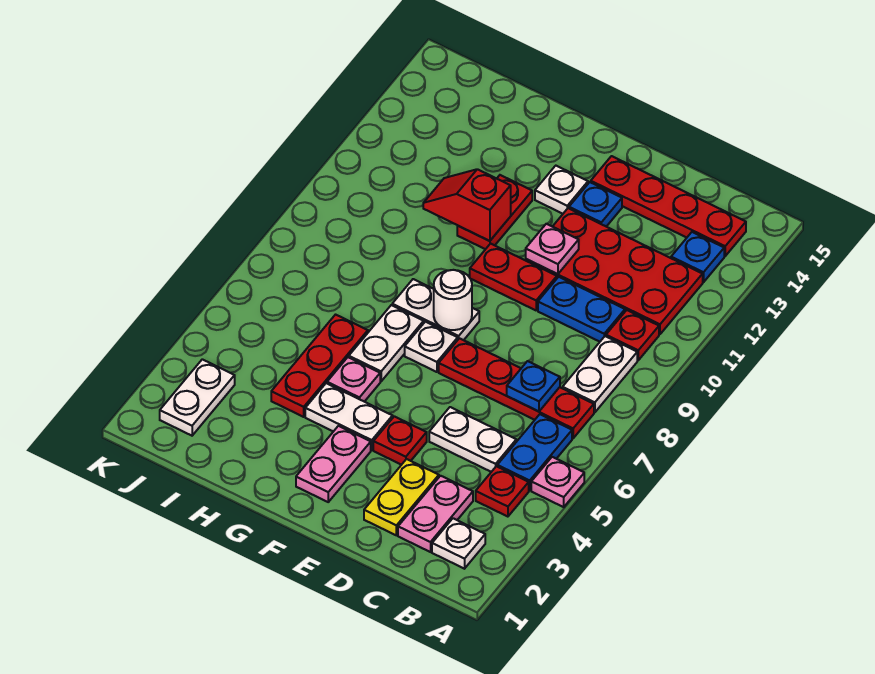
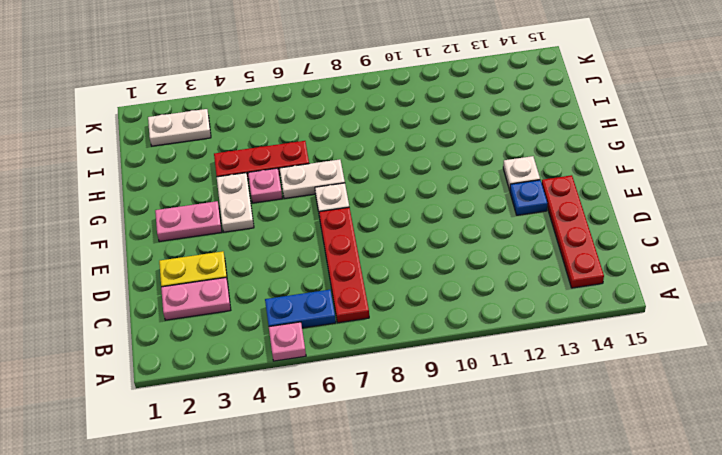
none -> white 1x1 plate [432,518,485,569]
none -> red 1x1 plate [476,466,529,517]
none -> white 1x2 plate [563,336,637,412]
none -> red 1x1 plate [606,310,659,360]

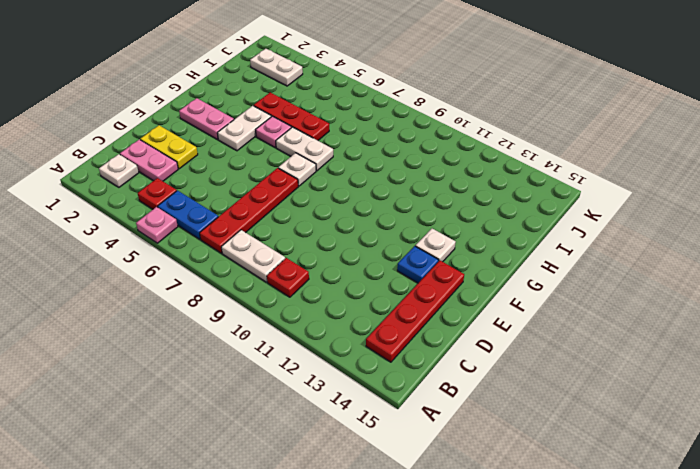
none -> red 2x4 plate [526,208,703,334]
none -> blue 1x1 plate [671,232,724,282]
none -> white 1x2 plate [429,407,516,472]
none -> blue 1x2 plate [538,277,625,342]

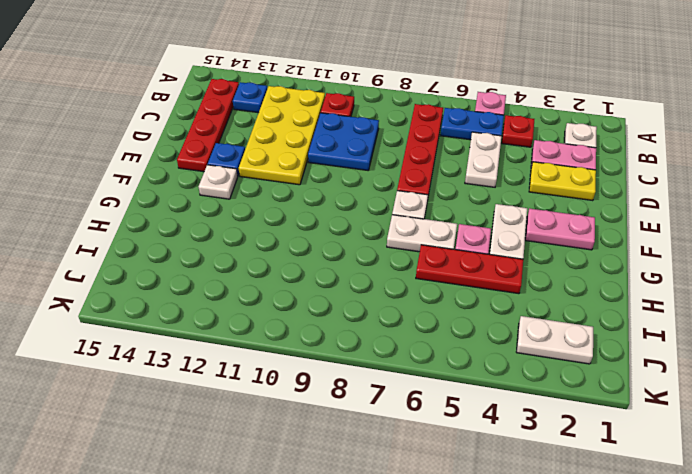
yellow 2x4 plate [239,86,325,185] -> red 2x4 plate [526,208,703,334]
blue 2x2 plate [308,113,379,170] -> blue 1x2 plate [538,277,625,342]
none -> white 1x2 plate [563,336,637,412]
none -> red 1x1 plate [373,416,427,465]
none -> red 1x2 plate [470,244,557,310]
none -> white 1x2 plate [392,279,479,340]

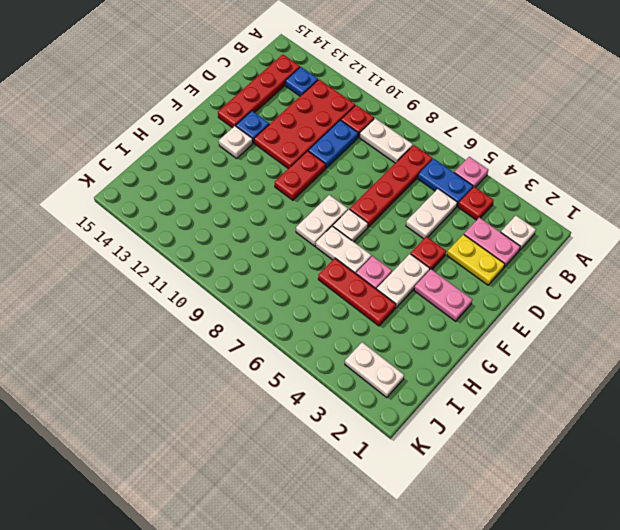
none -> red 1x2 plate [457,175,532,249]
none -> blue 1x1 plate [507,361,560,412]
none -> pink 1x1 plate [526,224,579,274]
none -> white 1x1 round brick [434,270,472,330]

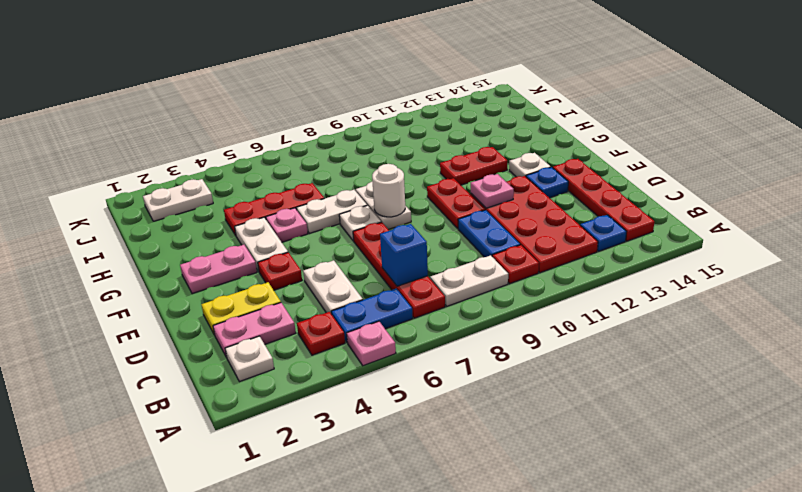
blue 1x1 brick [380,224,428,286] -> blue 1x1 plate [507,361,560,412]
none -> red 1x2 slope [423,169,511,241]

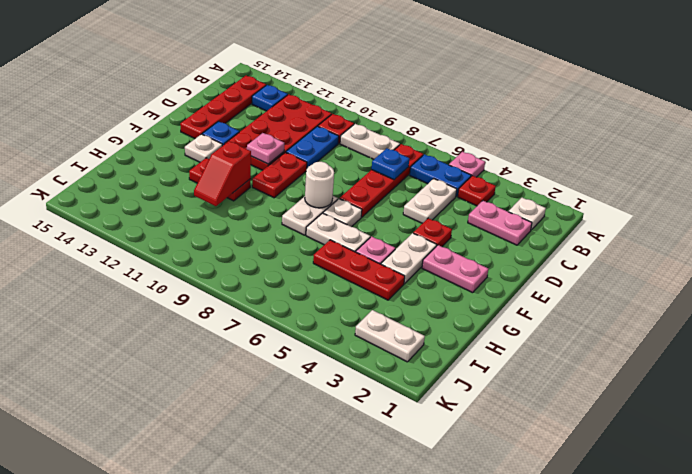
none -> yellow 1x2 plate [364,459,439,535]

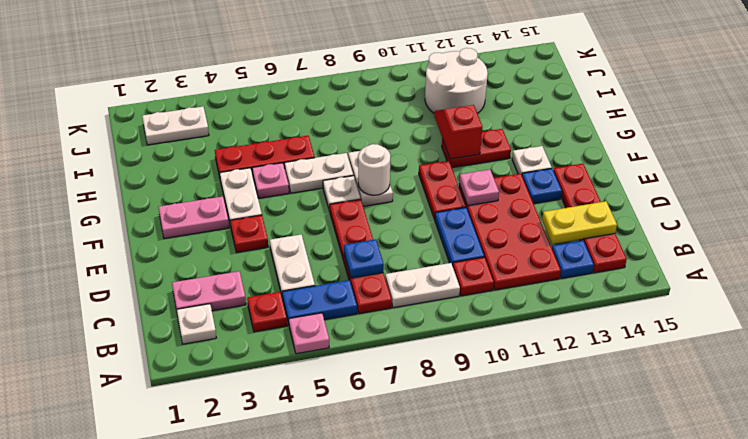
yellow 1x2 plate [542,201,617,244] -> yellow 1x2 plate moved to [364,459,439,535]
white 2x2 round brick [425,48,488,114] -> none

